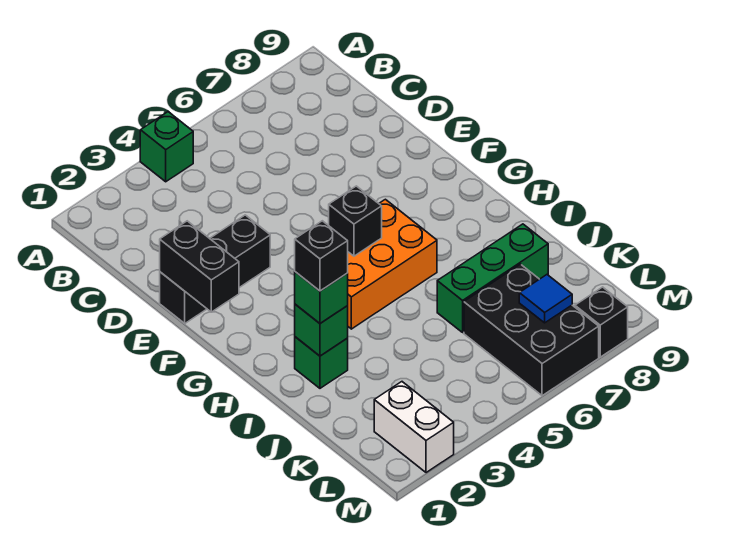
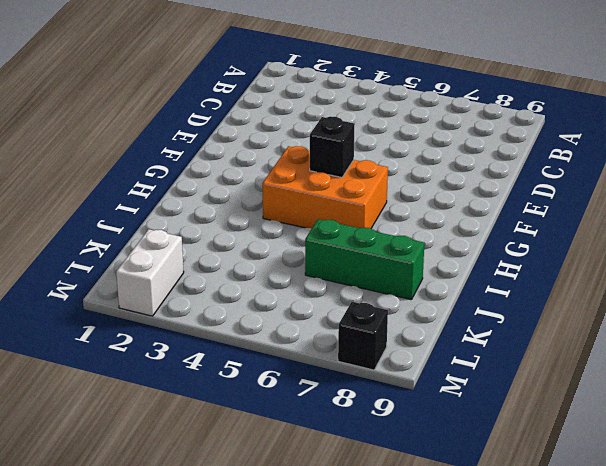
none -> green 1x1 brick [140,112,193,182]
none -> black 1x3 brick [160,215,270,323]
none -> green 1x1 brick [295,337,348,388]

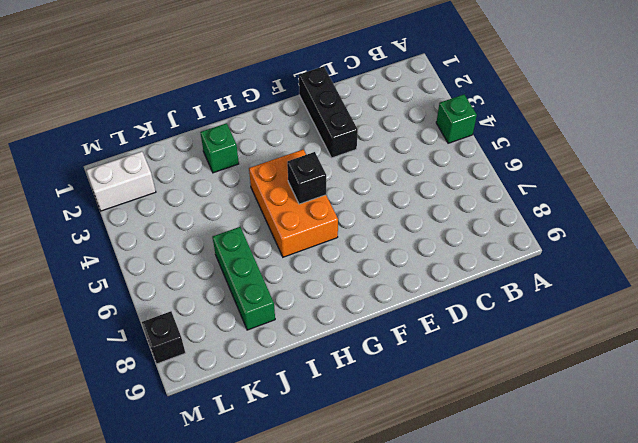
none -> black 2x3 brick [464,264,599,396]
none -> black 1x2 brick [160,221,239,312]
none -> green 1x1 brick [295,304,348,356]

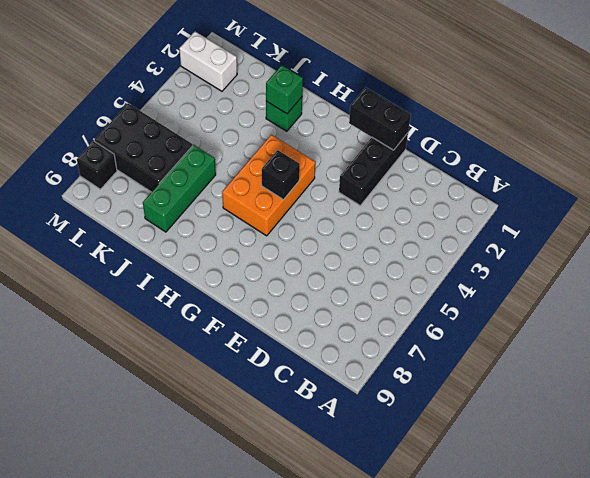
none -> green 1x1 brick [140,112,193,182]
none -> blue 1x1 tile [519,275,572,323]
none -> green 1x1 brick [295,272,348,323]

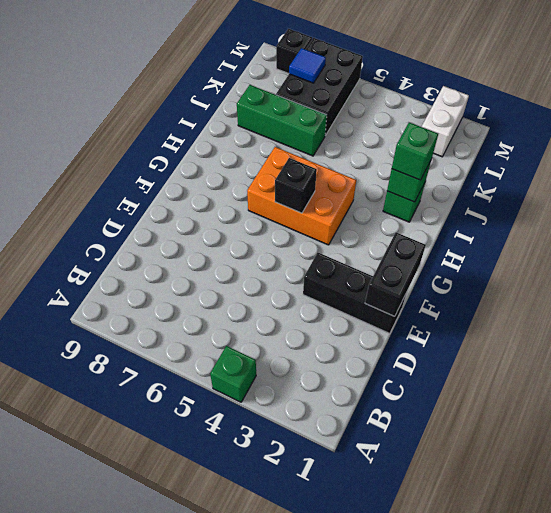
none -> black 1x1 brick [295,221,348,291]

